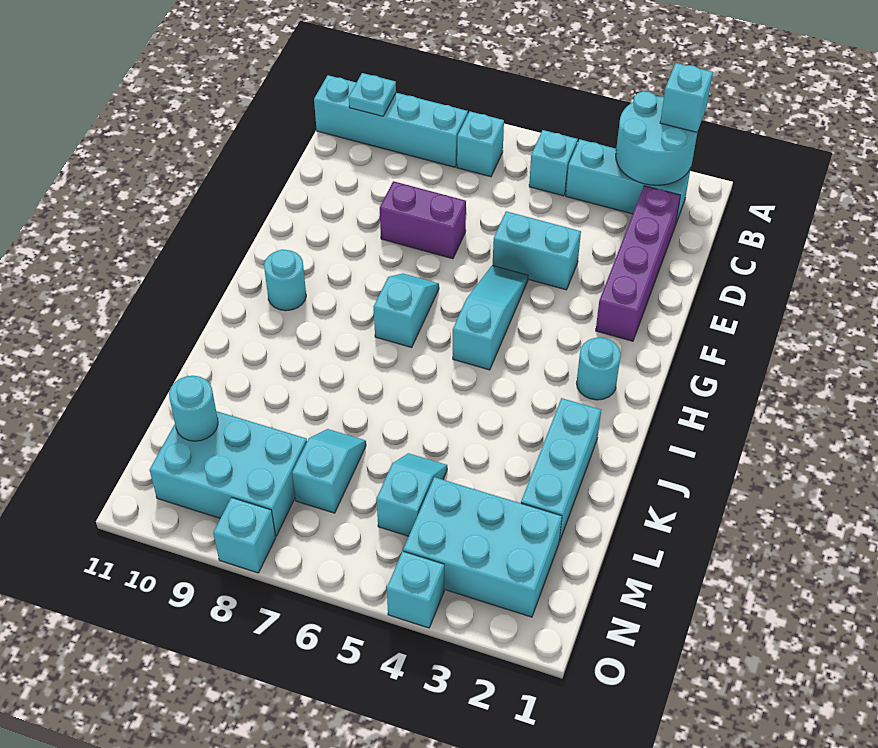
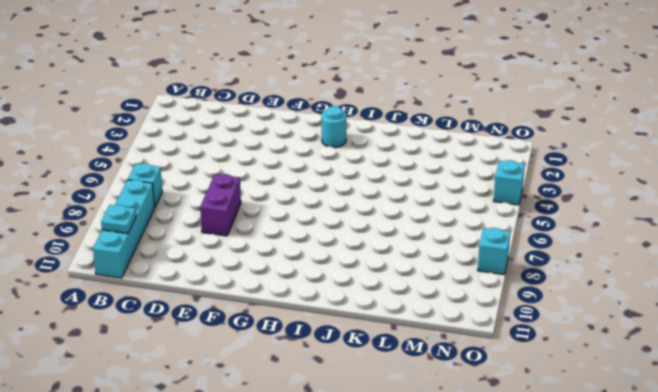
none -> cyan 1x3 brick [566,140,690,223]
none -> cyan 1x1 brick [529,130,578,196]
none -> purple 1x4 brick [596,186,681,341]

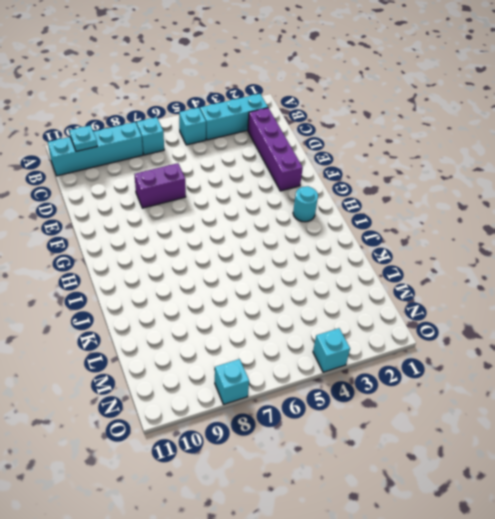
none -> cyan 1x2 brick [493,211,581,290]
none -> cyan 1x3 slope [453,265,528,370]
none -> cyan 1x2 slope [374,274,439,347]

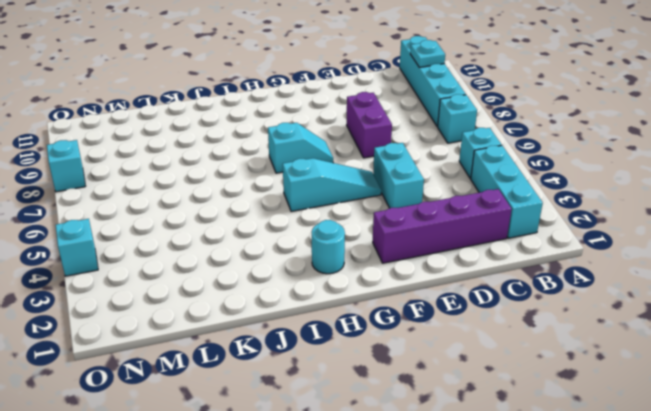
none -> cyan 1x1 round brick [264,250,306,311]
none -> cyan 1x3 brick [521,398,601,542]
none -> cyan 1x2 slope [377,453,447,536]

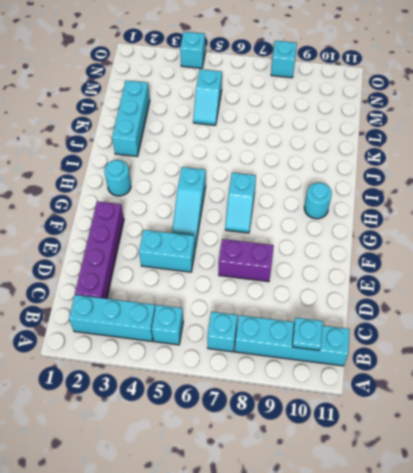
none -> cyan 1x2 slope [292,429,366,513]
none -> cyan 2x3 brick [403,477,562,617]
none -> cyan 2x3 brick [150,411,307,536]

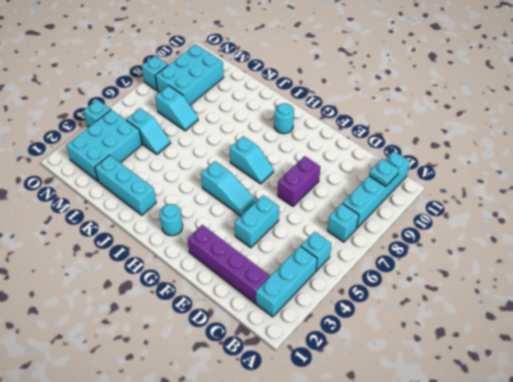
none -> cyan 2x2 round brick [616,91,697,185]
none -> cyan 1x1 round brick [169,376,218,441]
none -> cyan 1x1 brick [660,63,713,132]

